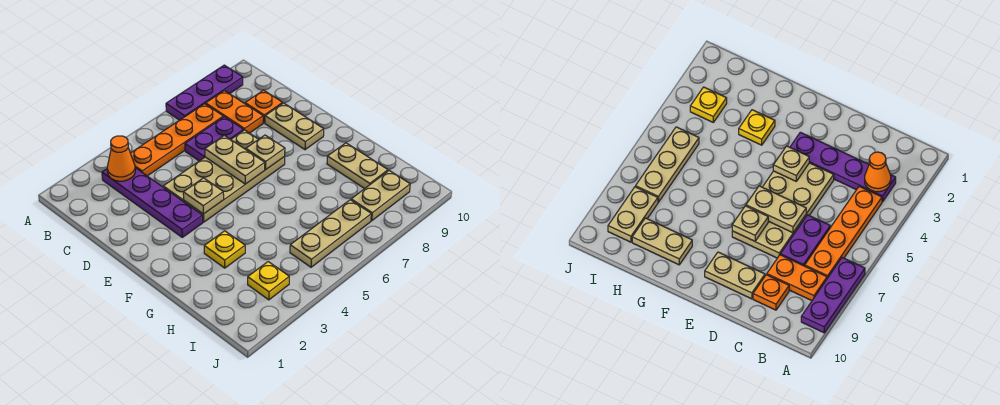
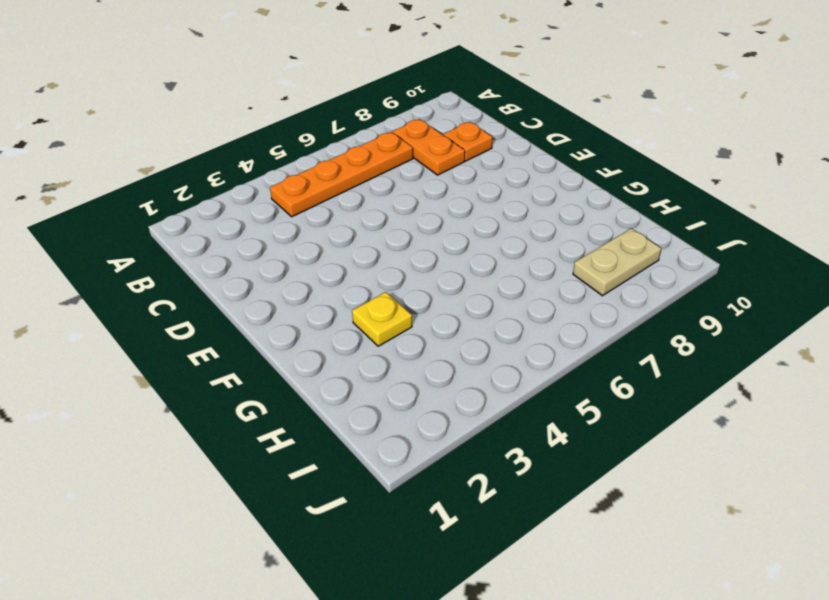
none -> purple 1x3 plate [166,65,243,120]
none -> purple 1x4 plate [102,168,203,237]
none -> purple 1x2 plate [185,117,244,161]

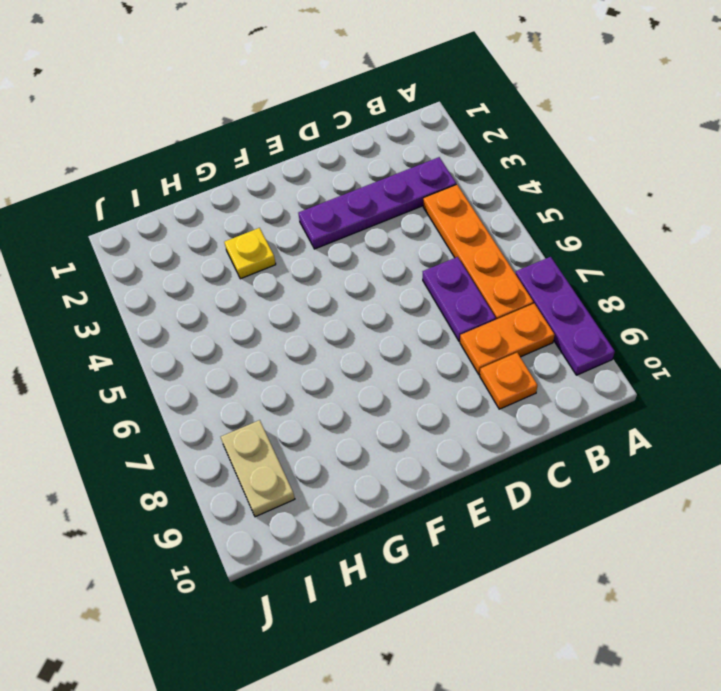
none -> tan 2x4 plate [163,130,285,222]
none -> tan 1x2 plate [265,103,324,150]
none -> tan 1x2 plate [327,143,388,189]

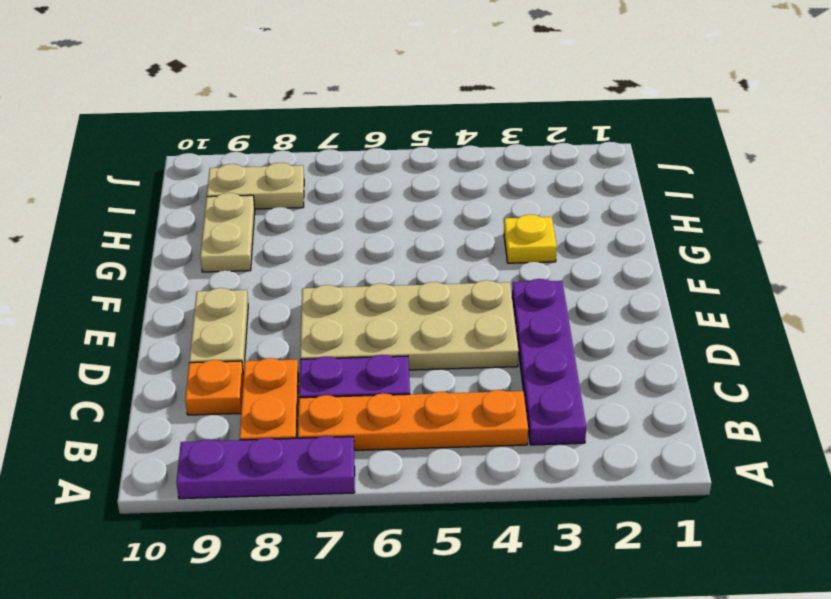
none -> yellow 1x1 plate [248,262,289,300]
none -> tan 1x3 plate [290,200,371,267]
none -> orange 1x1 cone [107,136,135,181]

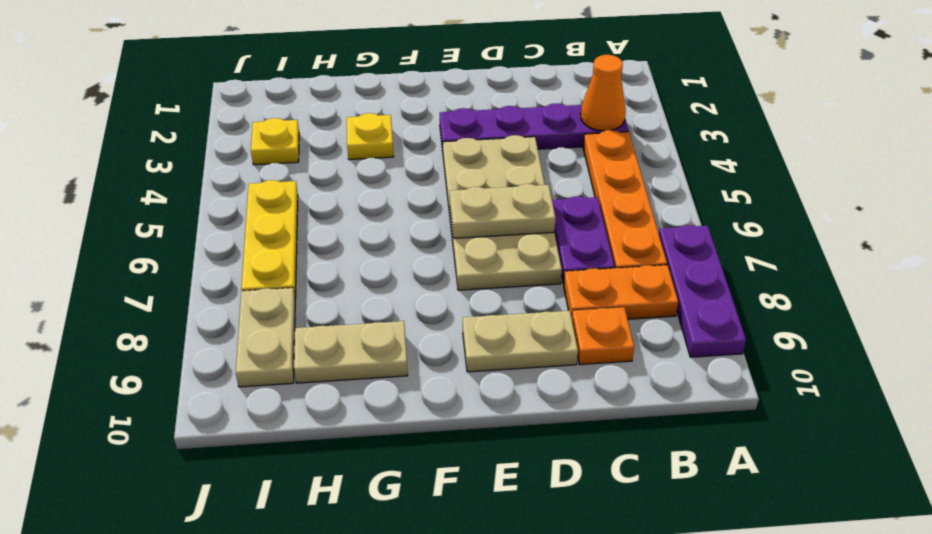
yellow 1x3 plate [241,180,298,298] -> tan 1x3 plate [290,200,371,267]
none -> tan 1x1 plate [183,178,224,214]
none -> tan 1x1 plate [246,135,285,169]

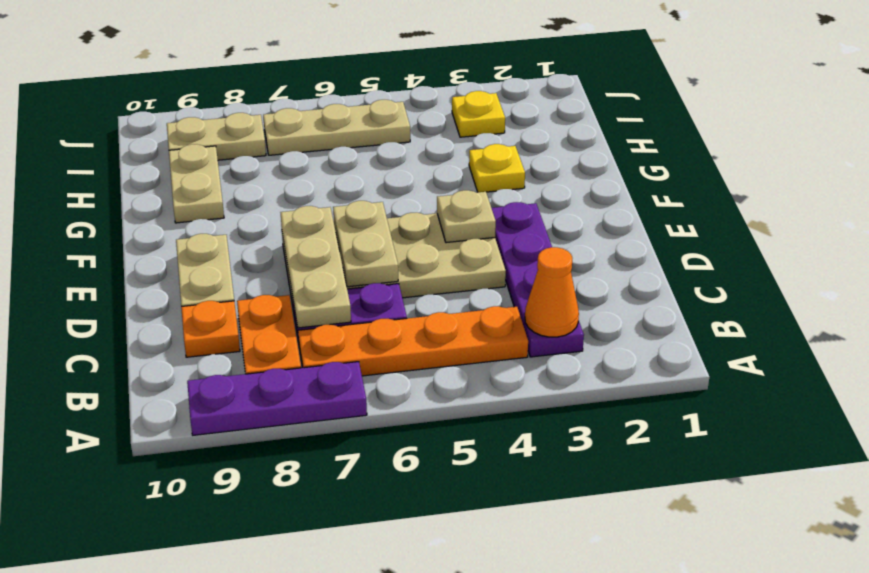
tan 1x3 plate [280,206,351,328] -> tan 1x1 plate [246,135,285,169]

